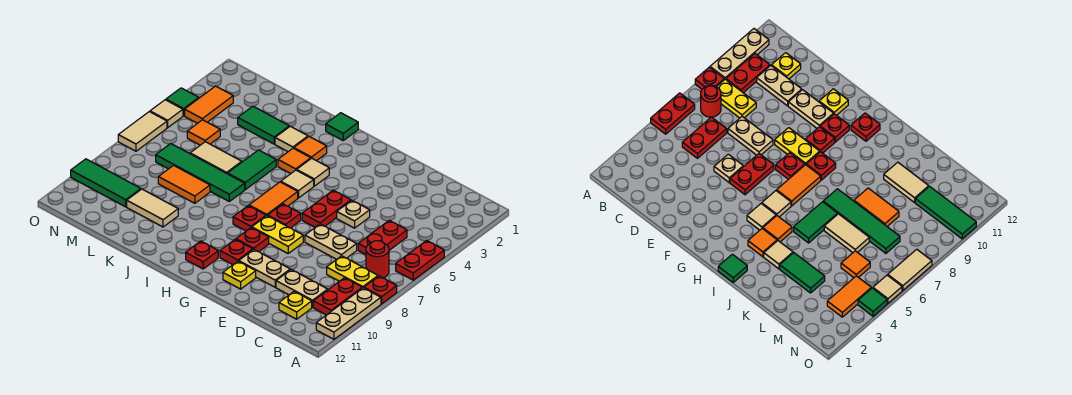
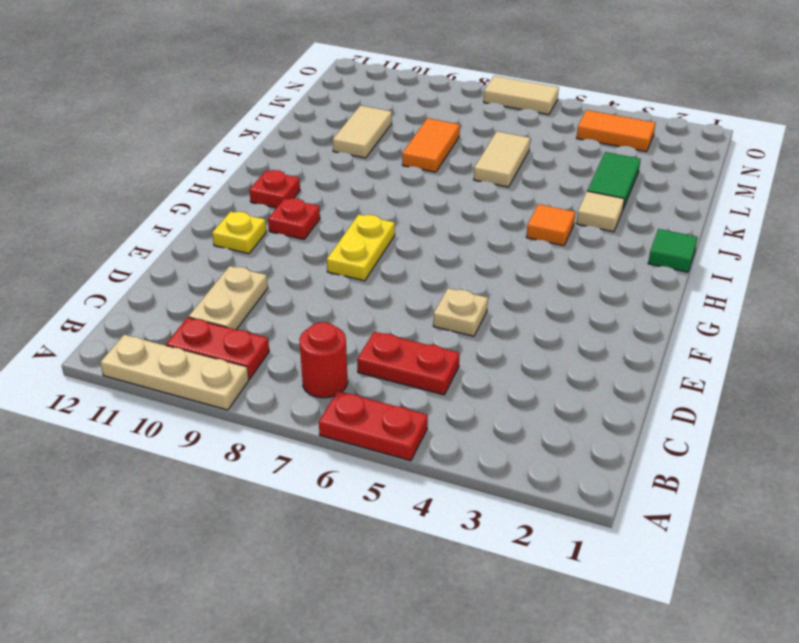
none -> red 1x1 plate [364,276,397,304]
none -> yellow 1x2 plate [327,256,378,288]
none -> yellow 1x1 plate [279,292,312,319]
none -> tan 1x2 plate [305,224,357,259]

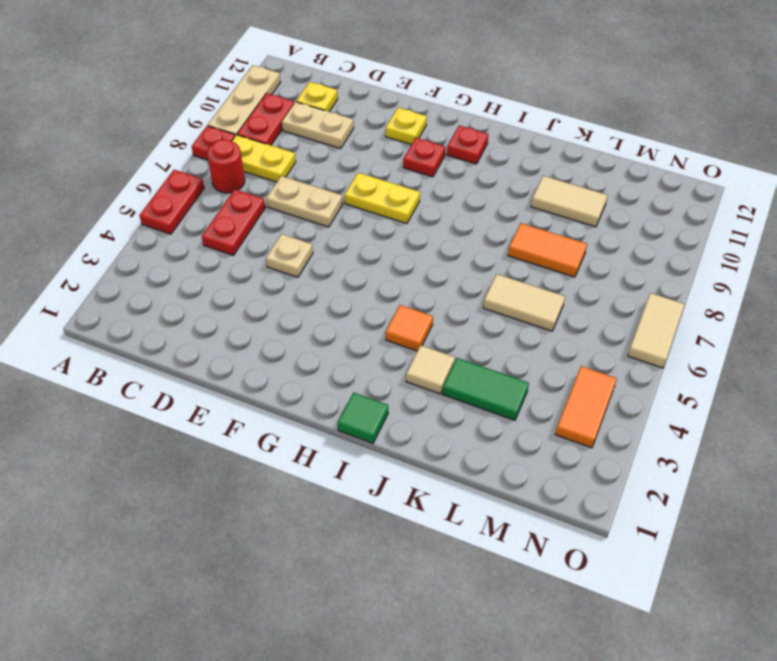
none -> tan 1x2 plate [239,250,290,287]
none -> red 1x2 plate [302,190,351,227]
none -> red 1x1 plate [268,204,301,228]
none -> red 1x1 plate [236,227,269,252]

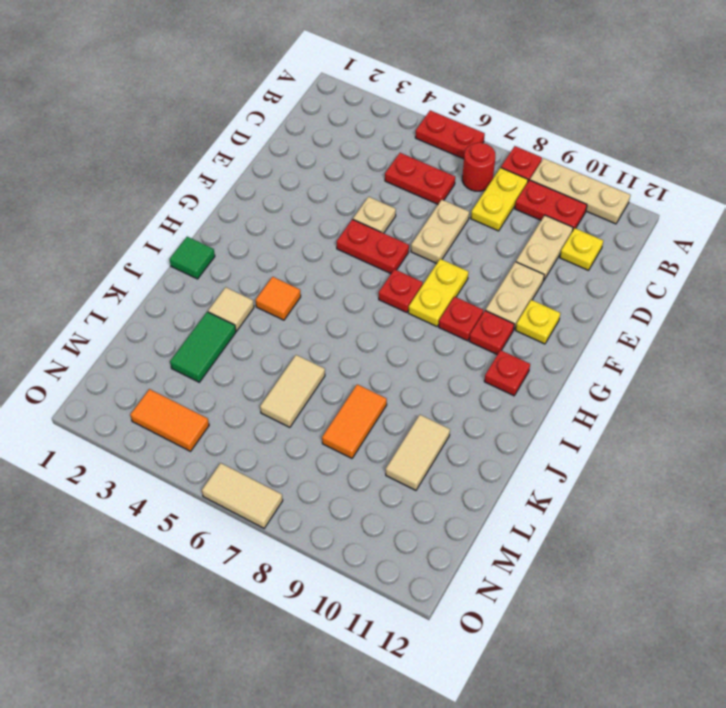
none -> tan 1x1 tile [297,158,329,186]
none -> tan 1x1 tile [281,170,314,198]
none -> orange 1x2 tile [249,182,298,216]
none -> red 1x1 plate [233,206,266,231]

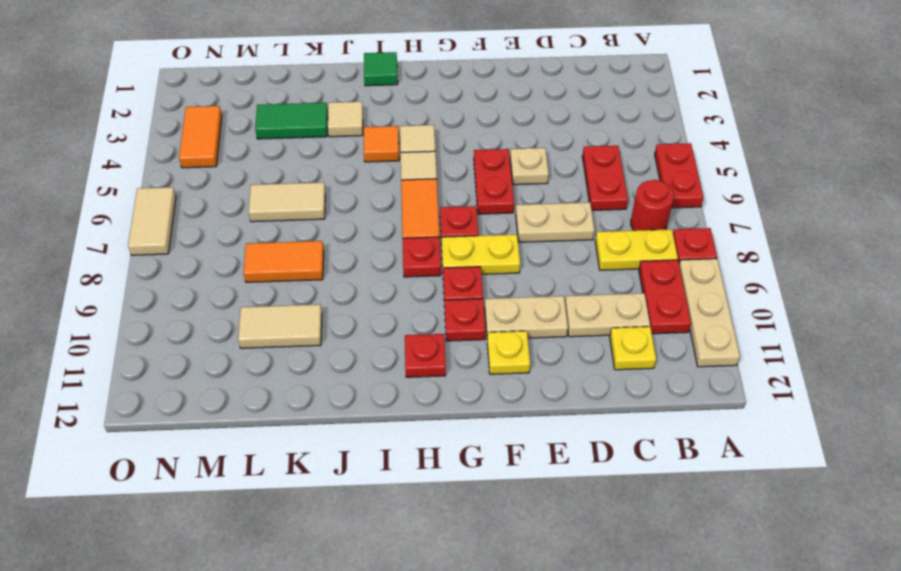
none -> orange 1x1 tile [294,137,327,161]
none -> green 1x2 tile [228,150,276,190]
none -> green 1x4 tile [156,144,245,201]
none -> orange 1x1 tile [187,120,220,145]

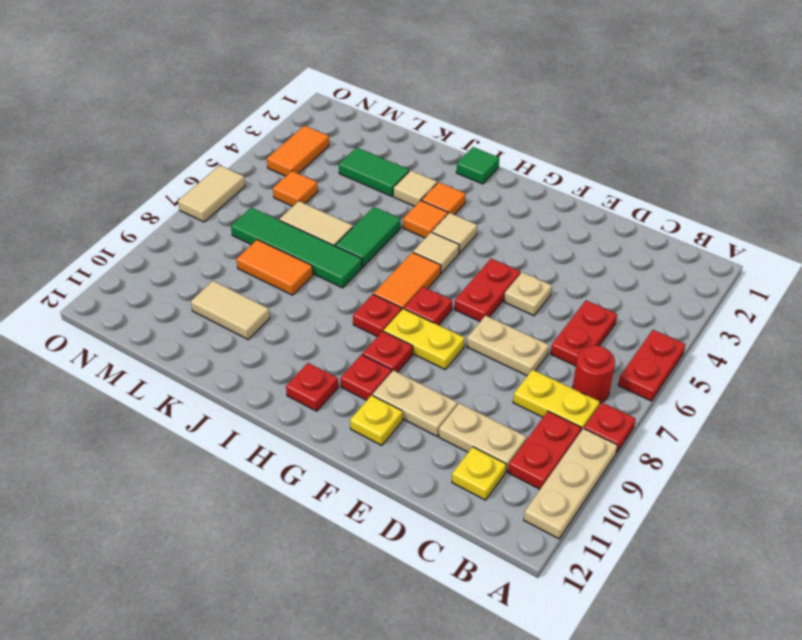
none -> green 1x3 tile [71,159,141,207]
none -> green 1x1 tile [166,88,199,116]
none -> tan 1x1 tile [150,100,183,127]

